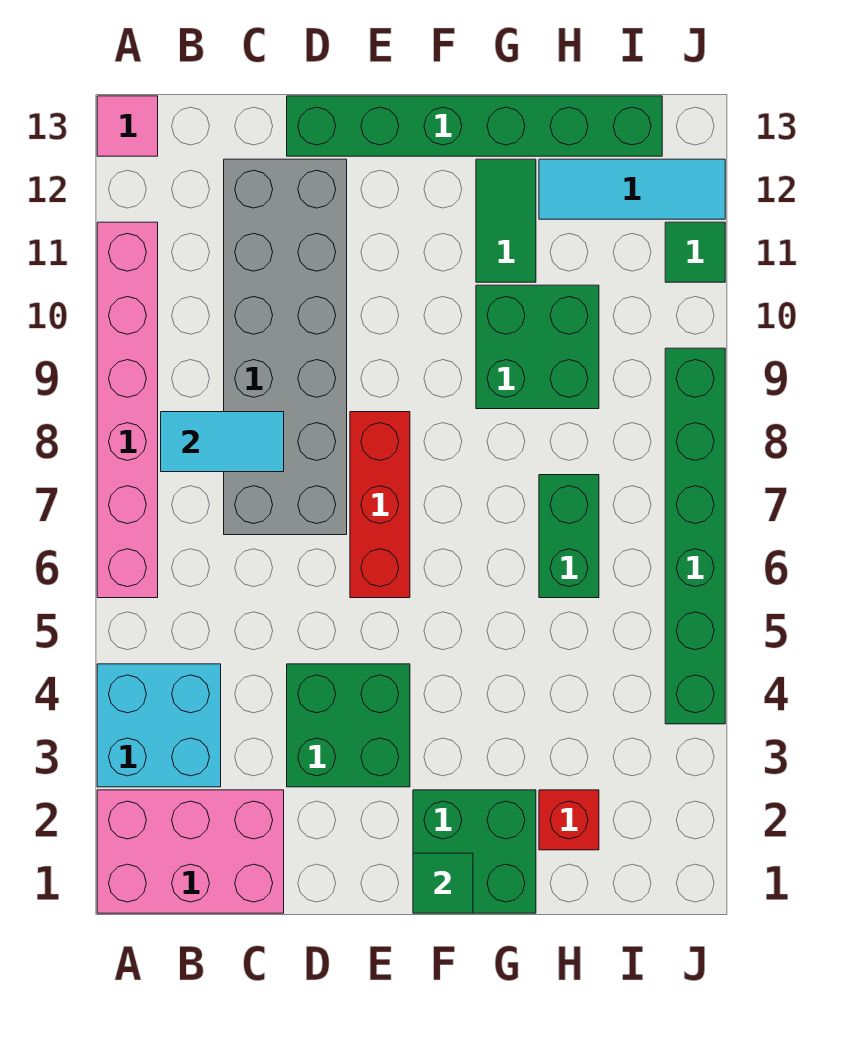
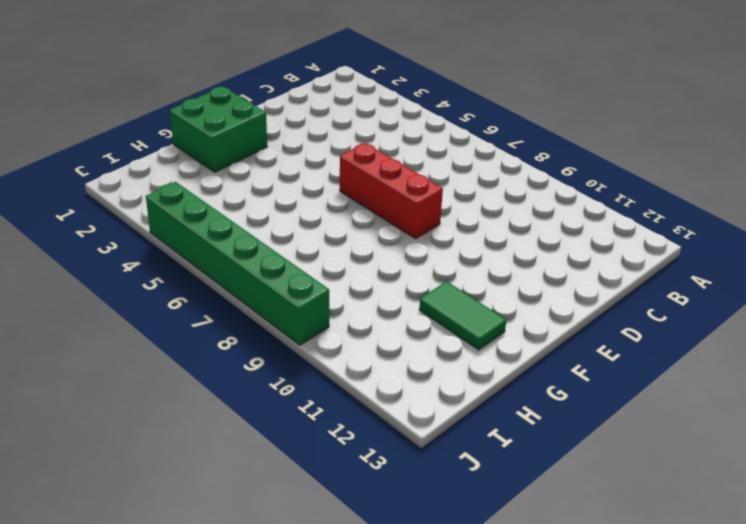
none -> pink 2x3 brick [97,790,284,913]
none -> cyan 2x2 brick [97,664,221,787]
none -> pink 1x6 brick [97,222,158,598]

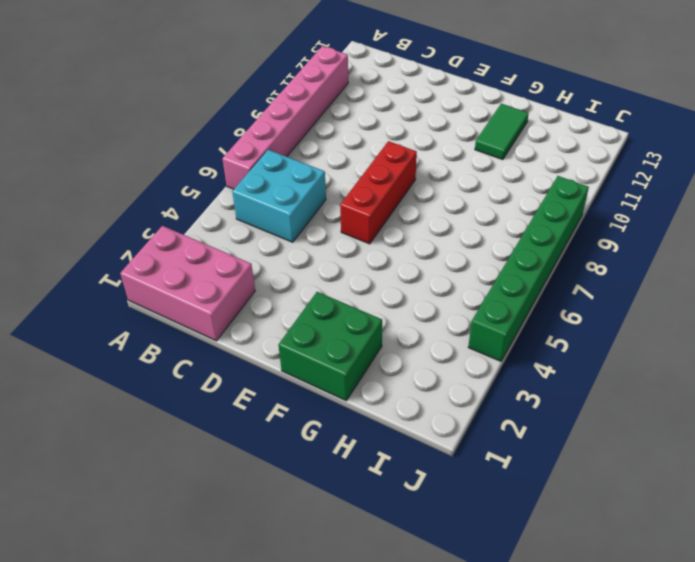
cyan 2x2 brick [232,150,326,242] -> cyan 2x2 brick moved to [97,664,221,787]
none -> pink 1x1 tile [97,96,158,156]
none -> grey 2x6 brick [224,159,347,535]
none -> green 2x2 brick [287,664,410,787]

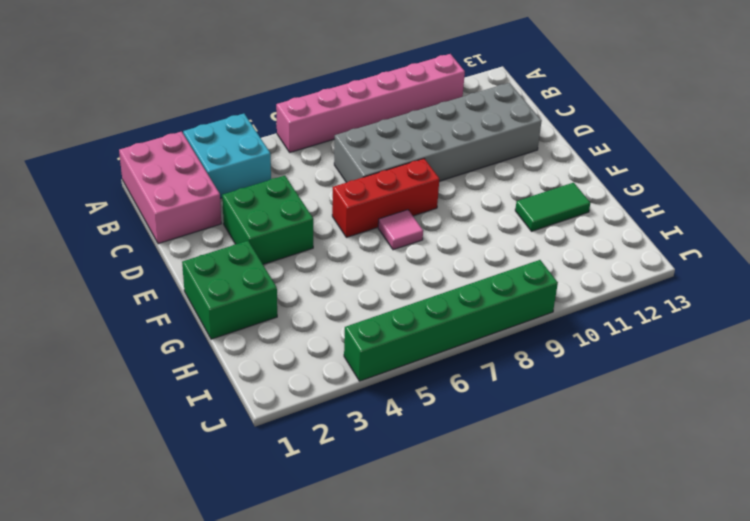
pink 1x1 tile [378,210,423,250] -> pink 1x1 tile moved to [97,96,158,156]
none -> green 1x6 brick [287,96,662,156]
none -> green 2x2 brick [476,285,599,409]
none -> red 1x1 brick [539,790,599,850]

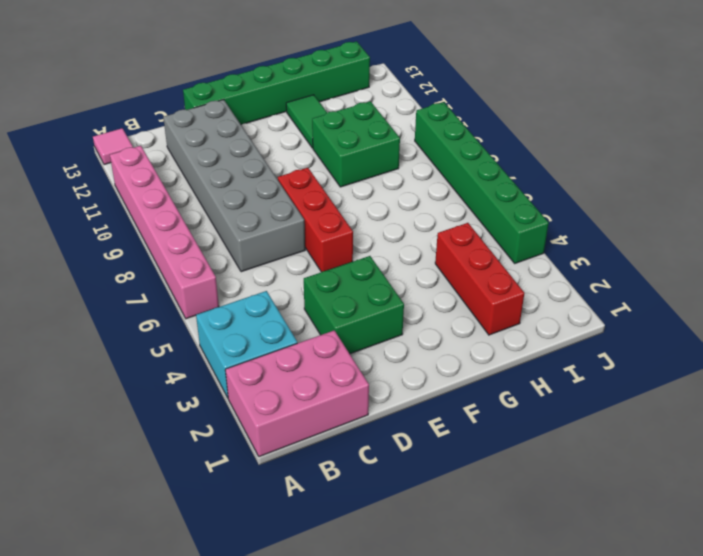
red 1x3 brick [435,223,524,335] -> red 1x1 brick [539,790,599,850]
none -> green 2x2 brick [413,790,536,913]
none -> green 1x2 brick [539,475,599,598]
none -> cyan 1x3 tile [539,159,725,219]

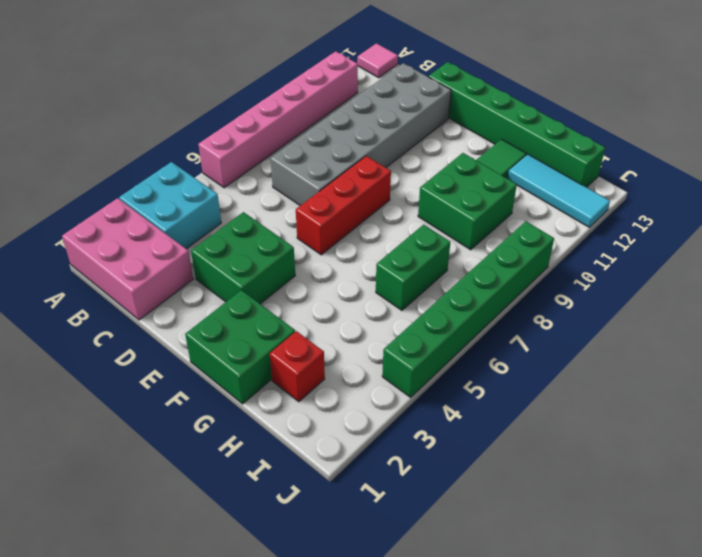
none -> green 1x1 tile [665,222,725,282]
none -> cyan 1x2 tile [161,412,284,472]
none -> green 1x1 tile [413,853,473,913]

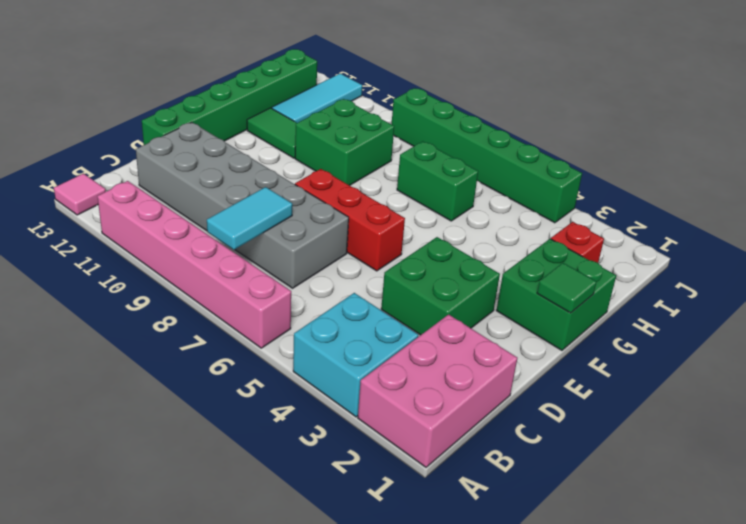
none -> green 1x1 tile [665,222,725,282]

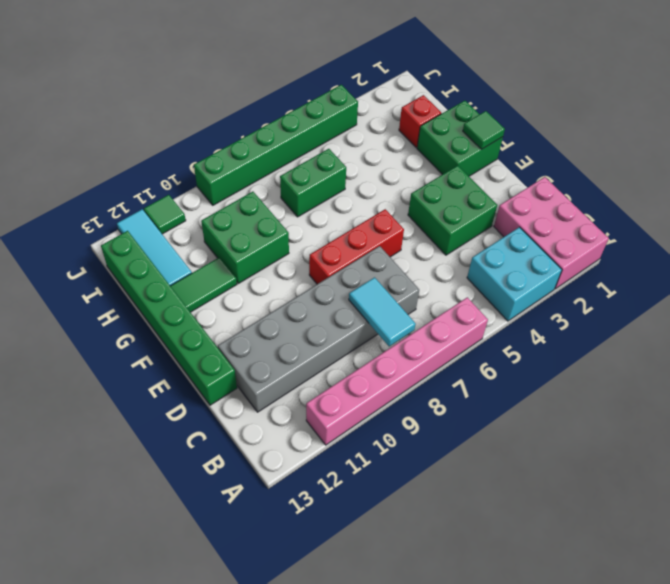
none -> pink 1x1 tile [97,96,158,156]

